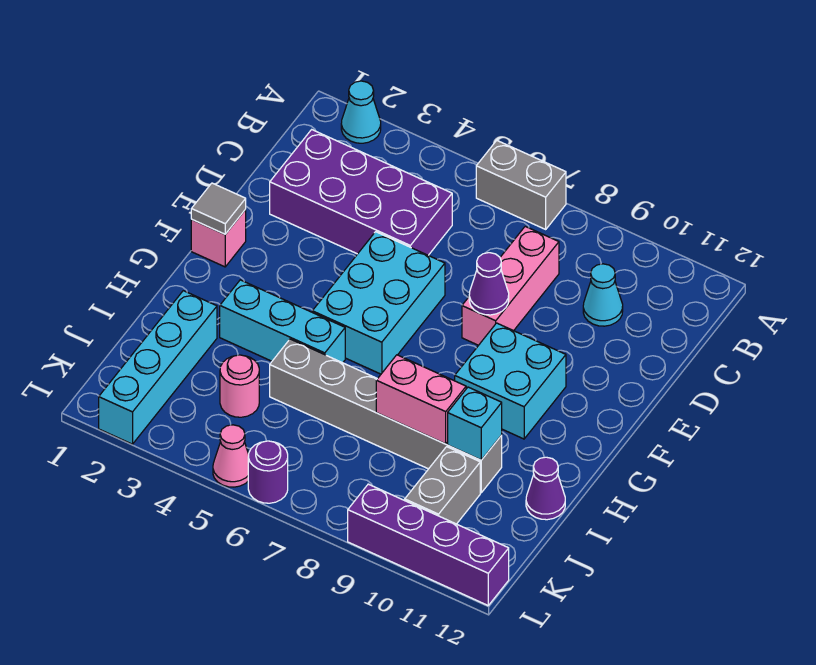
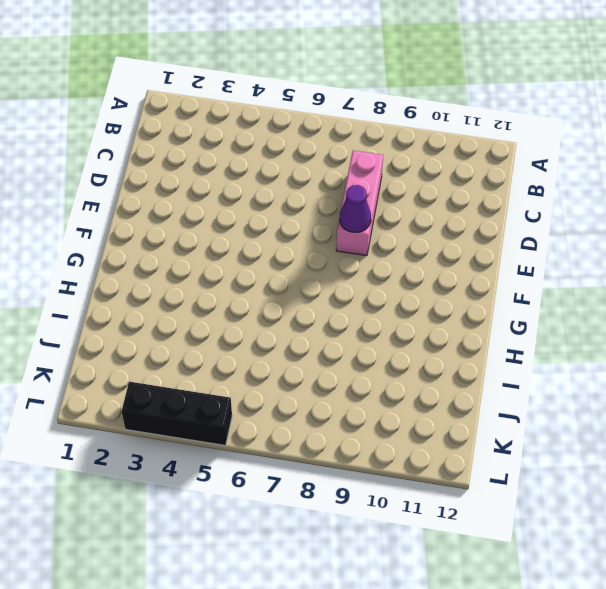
black 1x3 brick [121,382,232,445] -> pink 1x1 cone [213,425,249,487]
none -> cyan 1x1 cone [341,81,381,143]
none -> grey 1x2 brick [476,141,566,229]
none -> purple 2x4 brick [270,130,452,255]

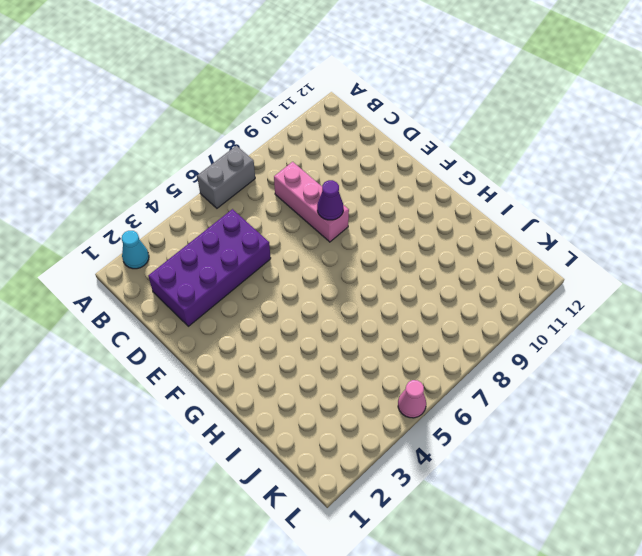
none -> cyan 1x1 cone [583,264,623,326]
none -> cyan 2x3 brick [312,232,445,374]
none -> pink 1x1 brick [191,209,246,267]

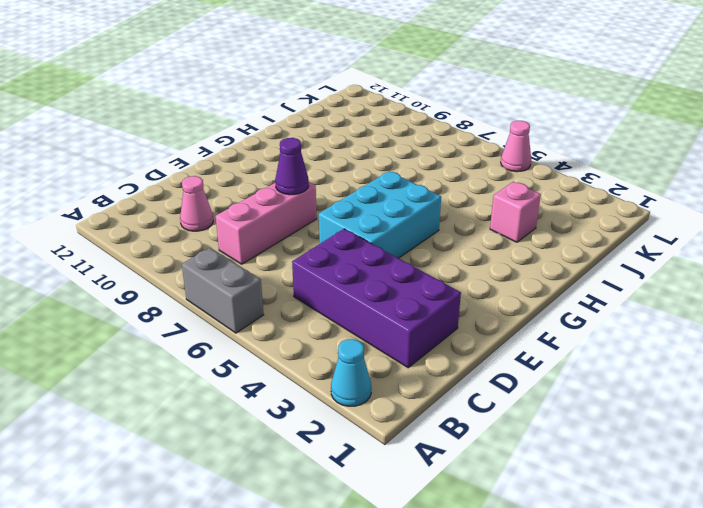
pink 1x1 cone [180,176,213,231] -> cyan 1x1 cone [583,264,623,326]
pink 1x1 brick [490,182,541,242] -> pink 1x1 brick moved to [191,209,246,267]
none -> cyan 2x2 brick [455,323,566,439]
none -> cyan 1x3 brick [220,280,345,363]
none -> cyan 1x4 brick [99,291,217,444]

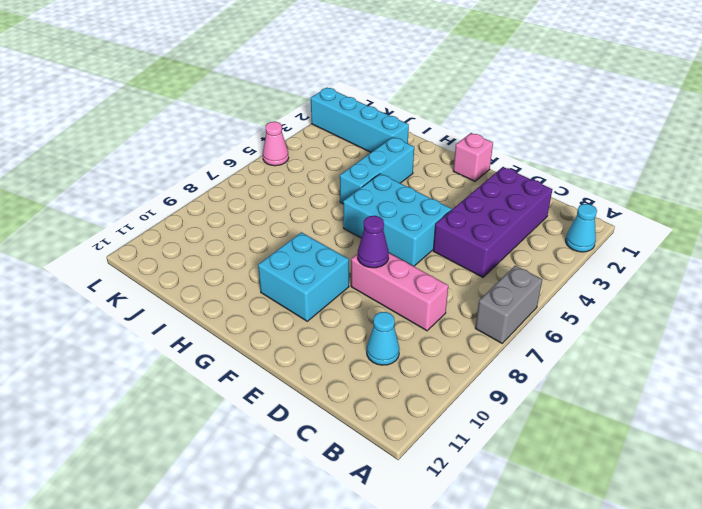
none -> grey 1x6 brick [270,339,502,493]
none -> purple 1x1 cone [526,457,565,520]
none -> pink 1x1 round brick [220,355,259,417]

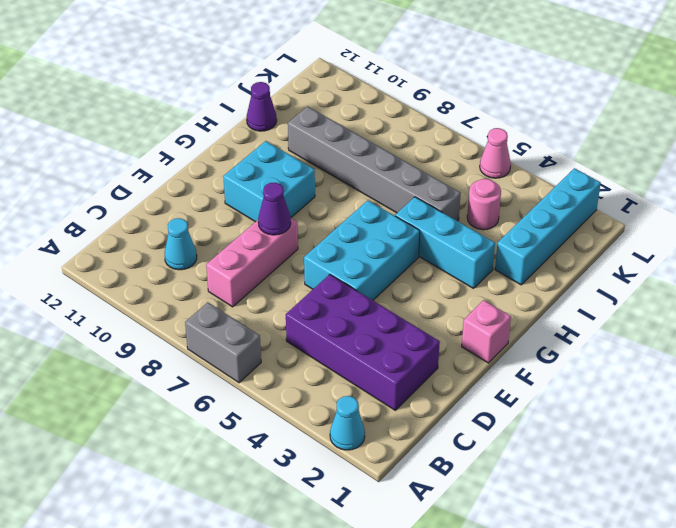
none -> grey 1x2 brick [405,447,480,524]
none -> purple 1x1 round brick [248,441,288,503]
none -> purple 1x4 brick [348,484,509,605]

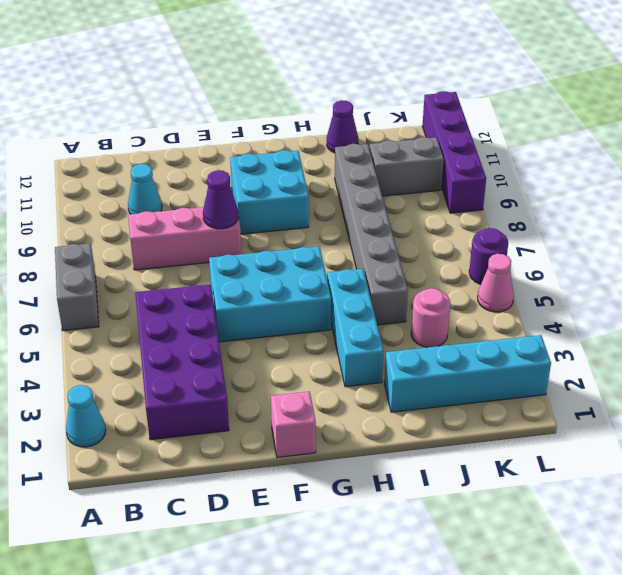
none -> grey 1x1 tile [191,183,246,234]
none -> pink 1x2 brick [376,355,466,444]
none -> cyan 1x1 brick [448,387,502,460]

